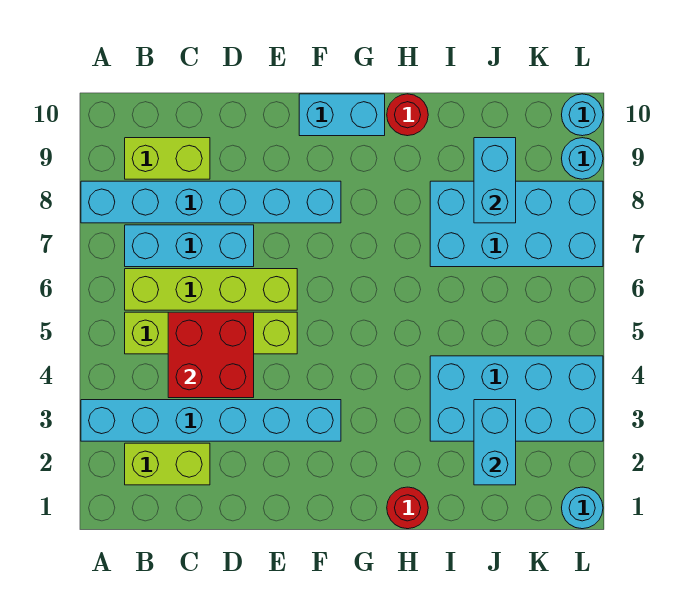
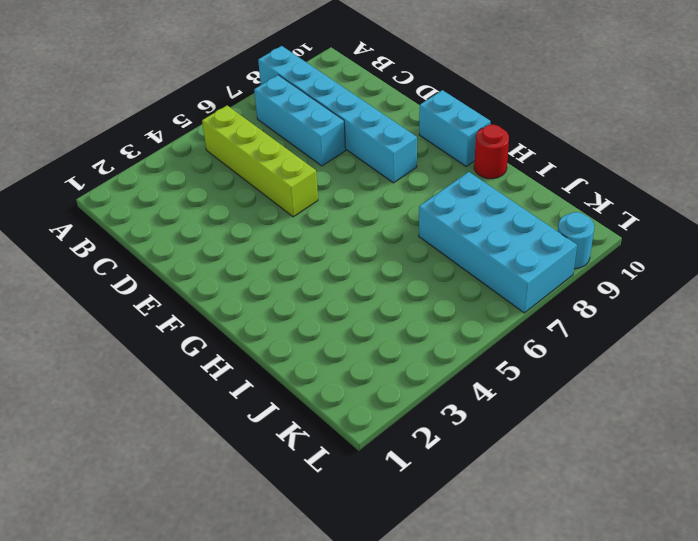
none -> cyan 1x6 brick [81,400,341,441]
none -> lime 1x2 brick [125,443,210,485]
none -> lime 1x4 brick [125,269,297,310]

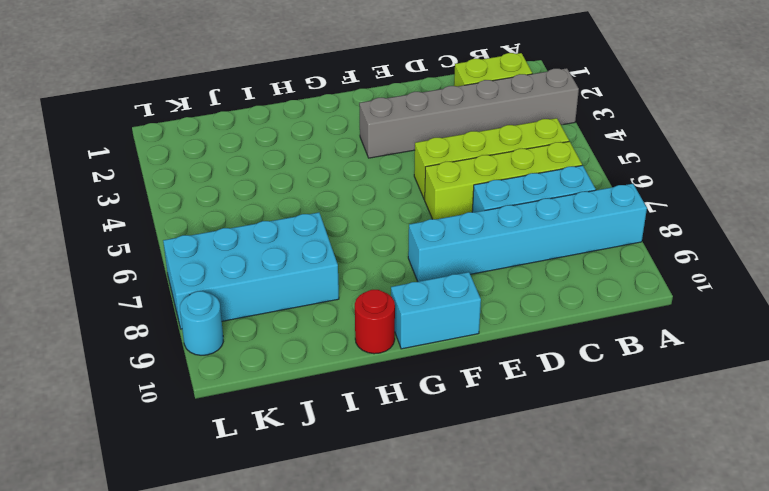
grey 1x6 brick [359,68,579,158] -> cyan 1x6 brick [81,400,341,441]
none -> lime 1x2 brick [125,138,210,179]
none -> red 1x1 round brick [387,487,428,529]
none -> cyan 2x4 brick [430,356,603,441]

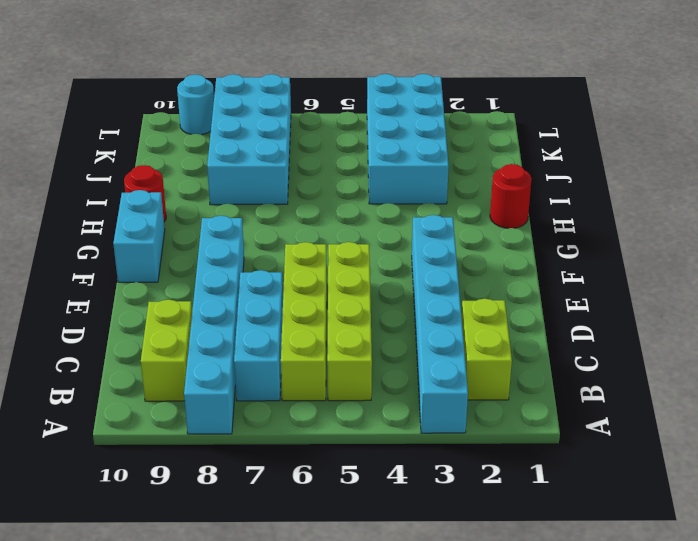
none -> cyan 1x1 round brick [562,487,603,529]
none -> cyan 1x1 round brick [562,94,603,136]
none -> red 2x2 brick [168,312,254,398]

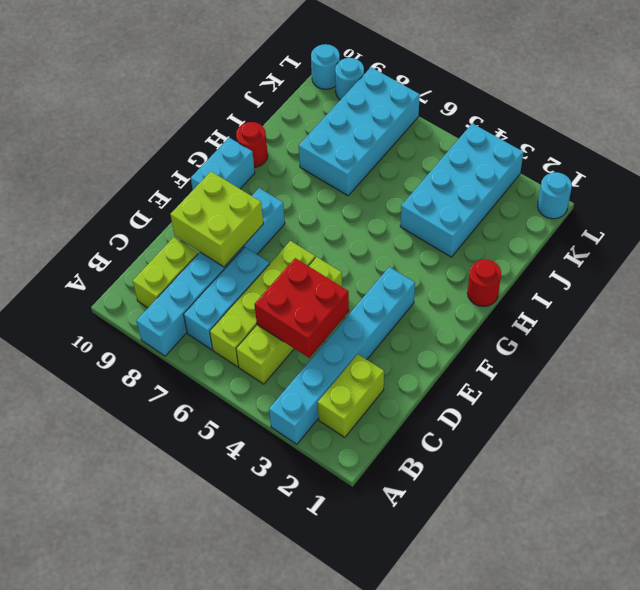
lime 2x2 brick [170,172,263,267] -> none
none -> cyan 1x2 brick [474,400,516,485]
none -> cyan 1x2 brick [474,138,516,223]

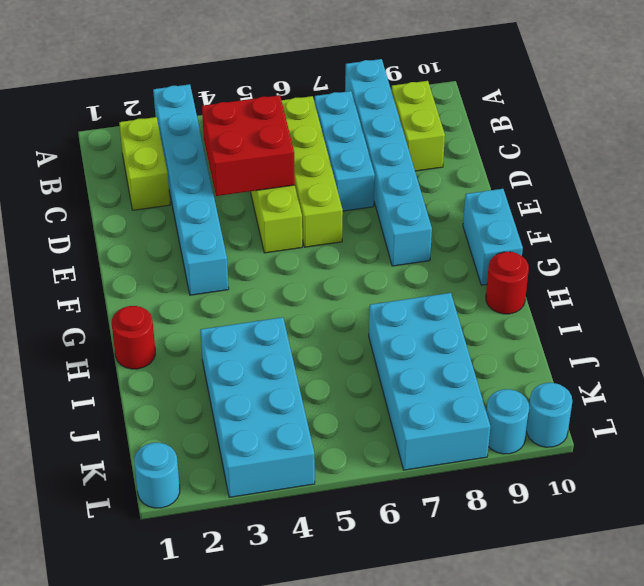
none -> cyan 1x2 brick [474,400,516,485]
none -> cyan 1x2 brick [474,138,516,223]

